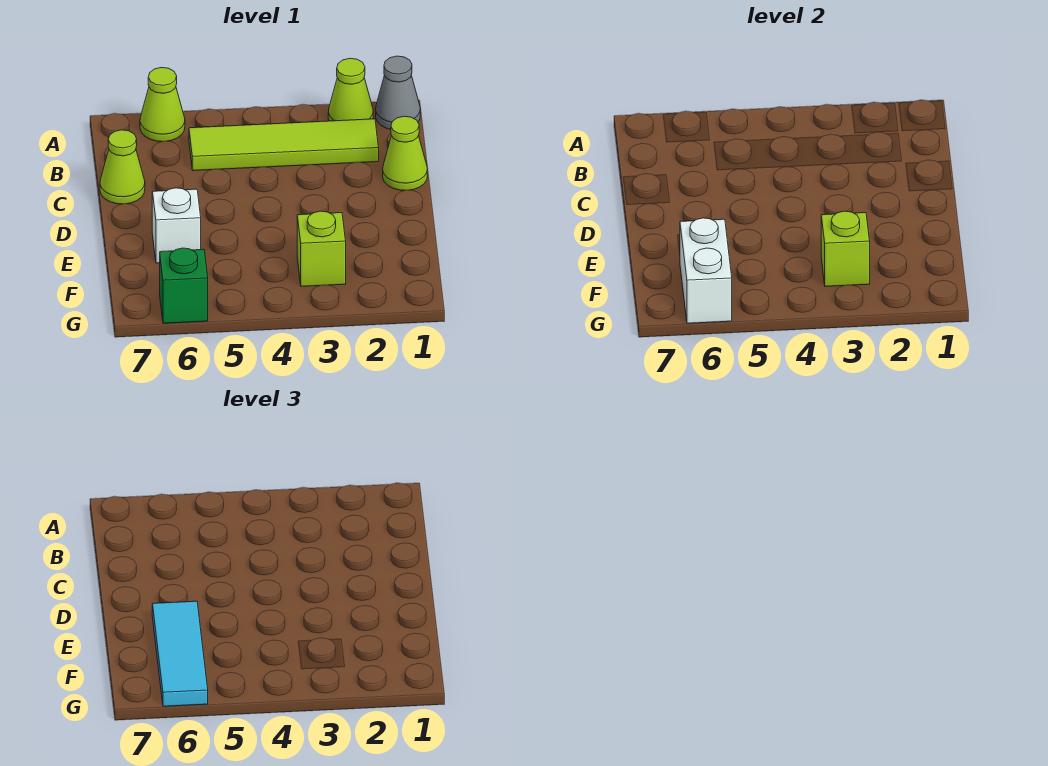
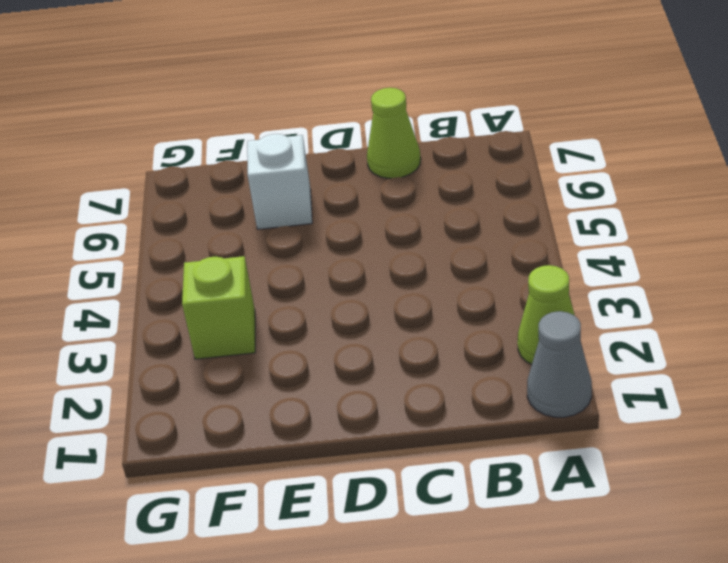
none -> lime 1x1 cone [140,68,185,142]
none -> lime 1x4 tile [189,119,379,171]
none -> lime 1x1 cone [383,116,427,191]

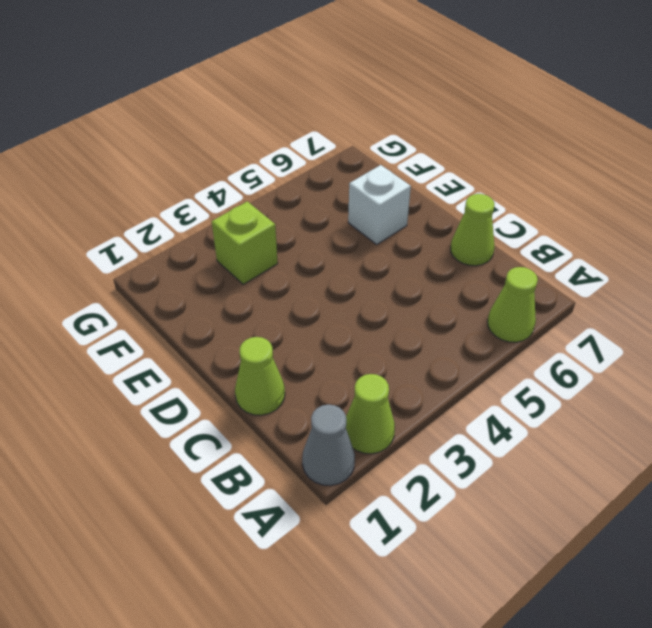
none -> lime 1x4 tile [189,119,379,171]
none -> green 1x1 brick [160,248,208,323]
none -> lime 1x1 brick [821,211,870,286]

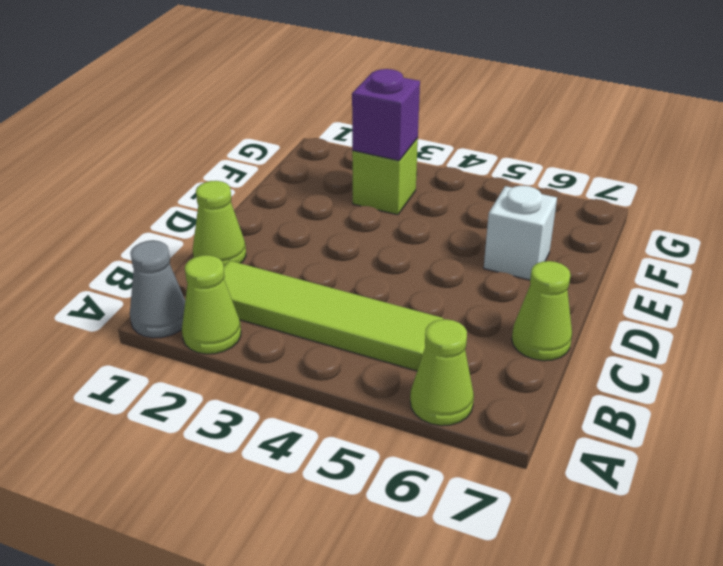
purple 1x1 brick [352,69,420,161] -> lime 1x1 brick [821,211,870,286]
none -> green 1x1 brick [160,248,208,323]
none -> white 1x2 brick [680,218,732,323]
none -> cyan 1x3 tile [152,601,208,706]

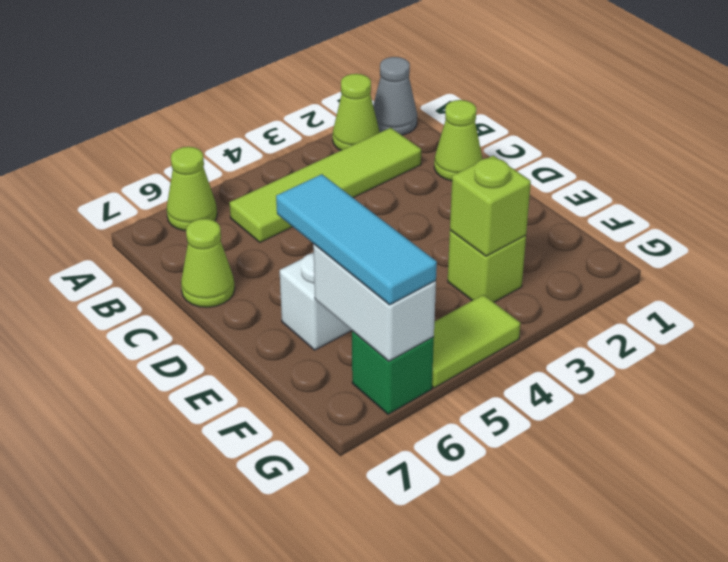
lime 1x2 tile [432,295,520,388] -> none

